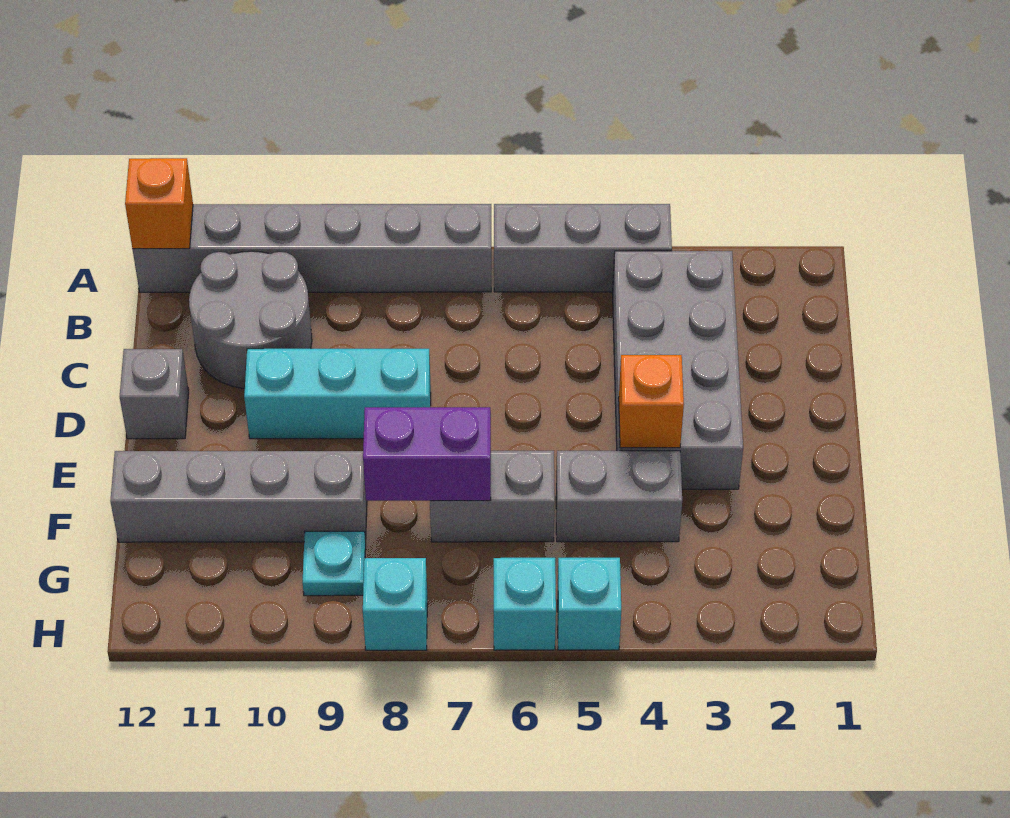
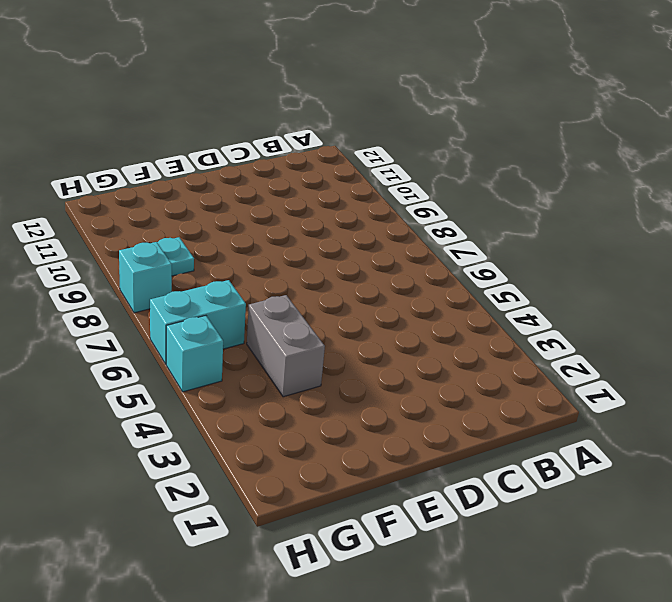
cyan 1x2 brick [150,280,246,364] -> cyan 1x1 brick [494,558,556,650]
none -> grey 1x3 brick [494,204,672,292]
none -> grey 1x6 brick [132,204,491,292]
none -> grey 2x4 brick [613,251,743,489]

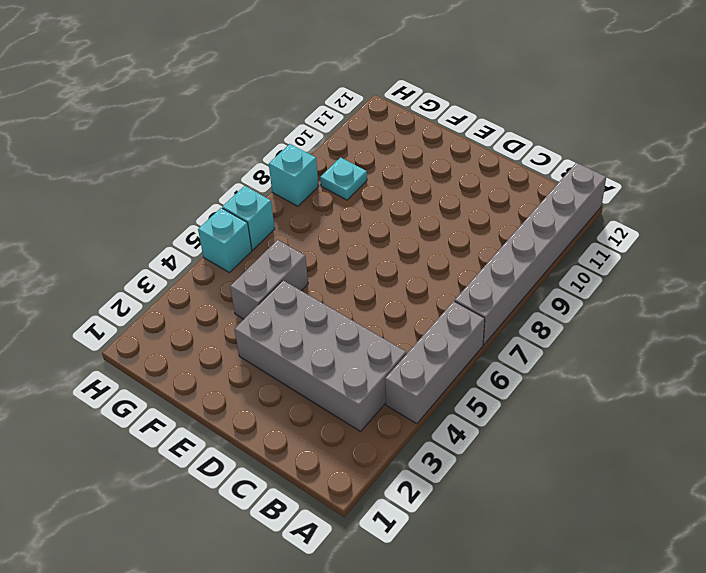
none -> grey 2x2 round brick [189,251,312,388]
none -> cyan 1x3 brick [244,349,431,439]
none -> grey 1x1 brick [120,349,189,439]

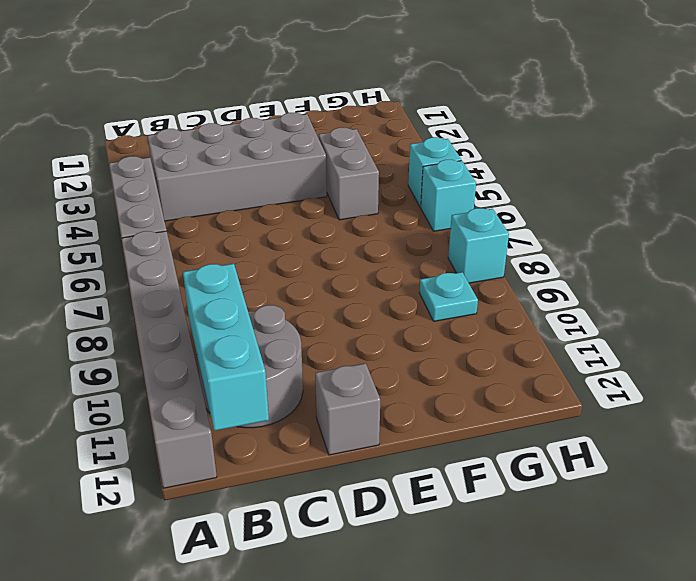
cyan 1x3 brick [183,264,269,431] -> cyan 1x3 brick moved to [244,349,431,439]
none -> grey 1x2 brick [430,451,555,542]
none -> grey 1x4 brick [110,451,367,542]
none -> orange 1x1 brick [125,158,193,249]

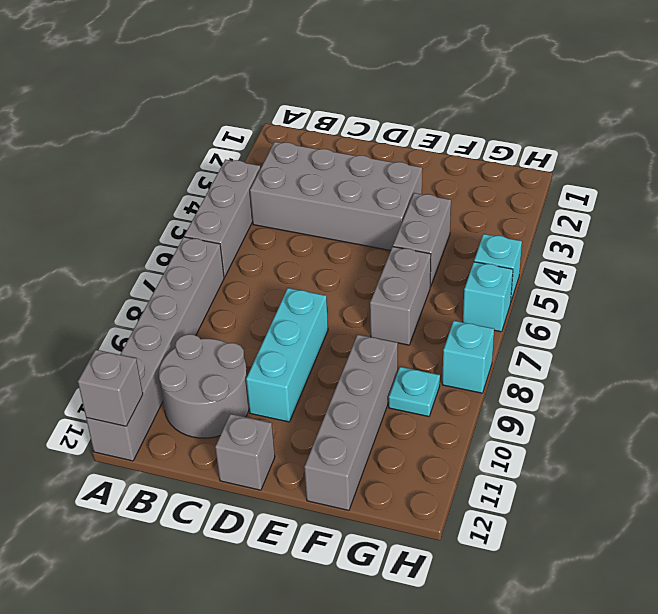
grey 1x1 brick [78,350,143,426] -> orange 1x1 brick [125,158,193,249]
none -> orange 1x1 brick [619,355,684,448]
none -> purple 1x2 brick [363,407,491,501]

